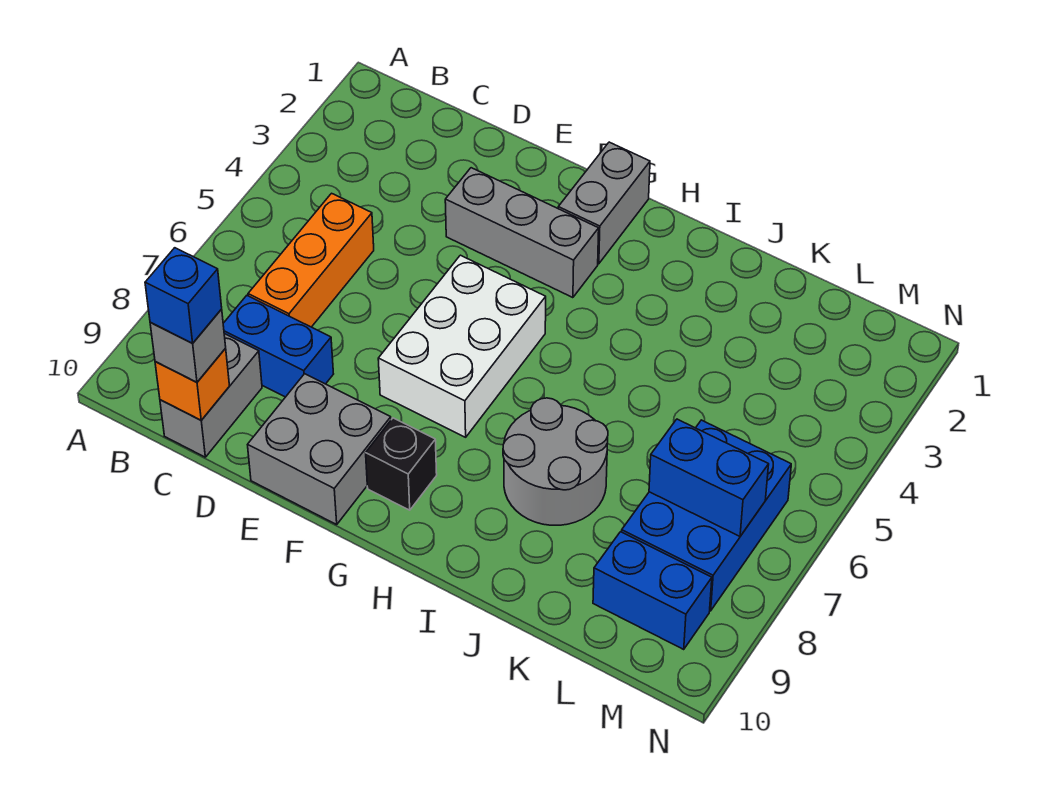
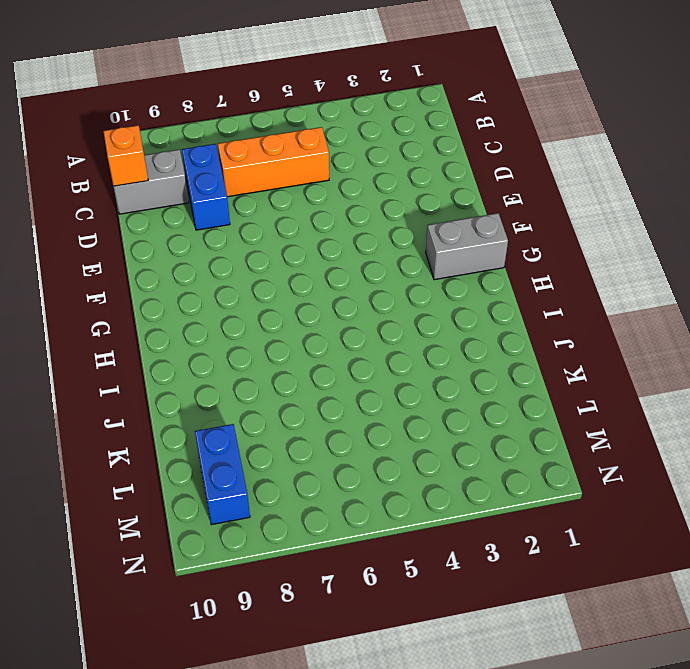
none -> grey 1x3 brick [445,168,599,298]
none -> grey 2x2 brick [248,374,391,525]
none -> white 2x3 brick [378,255,546,437]

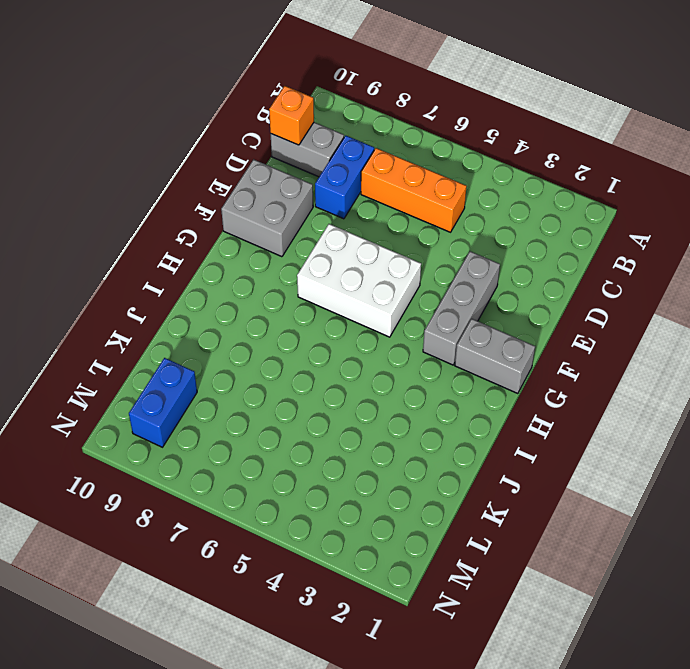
none -> black 1x1 brick [366,418,437,510]
none -> grey 2x2 round brick [503,398,608,525]
none -> blue 2x3 brick [622,420,791,611]

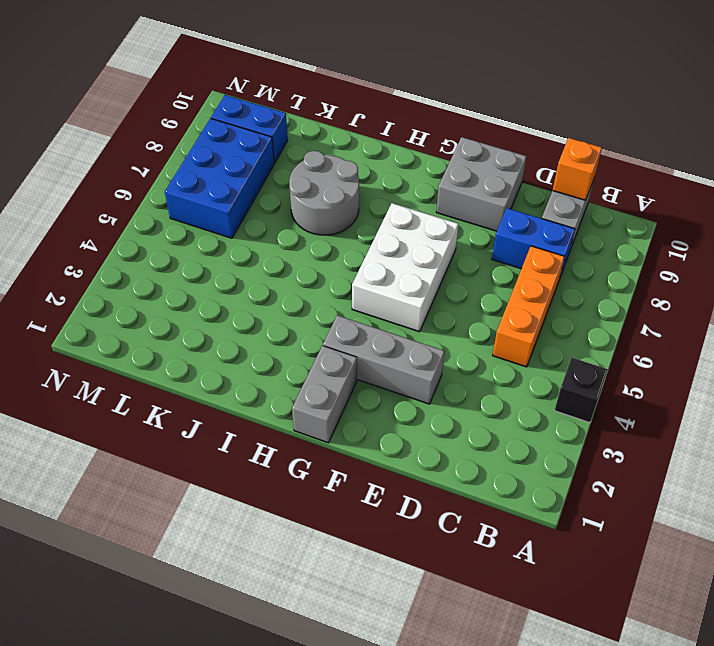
black 1x1 brick [554,358,608,423] -> black 1x1 brick moved to [366,418,437,510]
none -> blue 1x2 brick [649,419,769,536]
none -> grey 1x1 brick [150,309,226,382]
none -> blue 1x1 brick [145,248,222,343]

